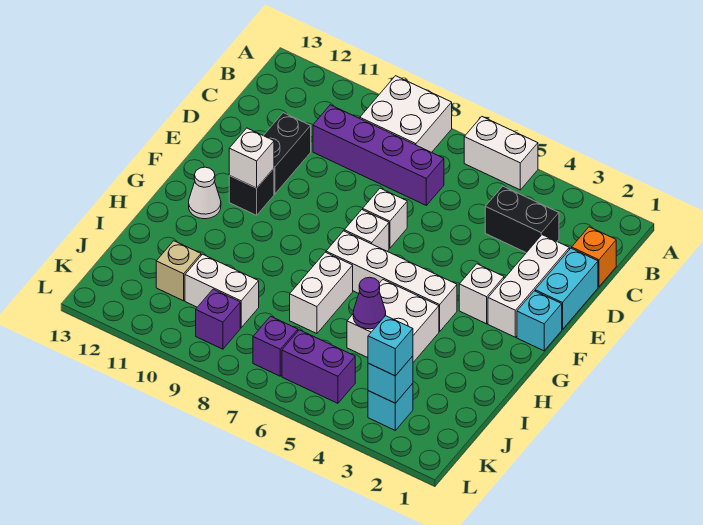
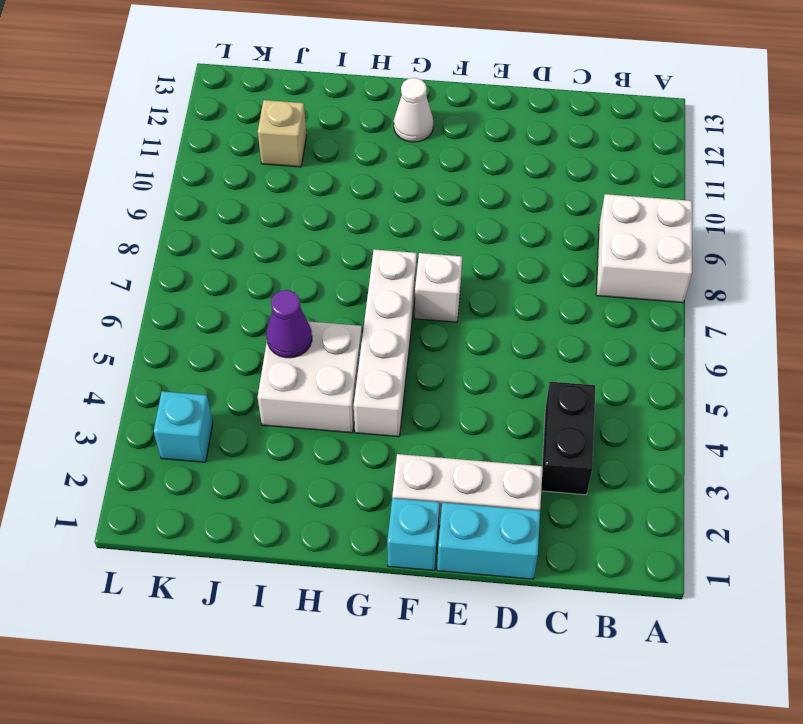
none -> white 1x2 brick [464,117,538,190]
none -> orange 1x1 brick [572,227,616,287]
none -> purple 1x4 brick [313,105,444,205]

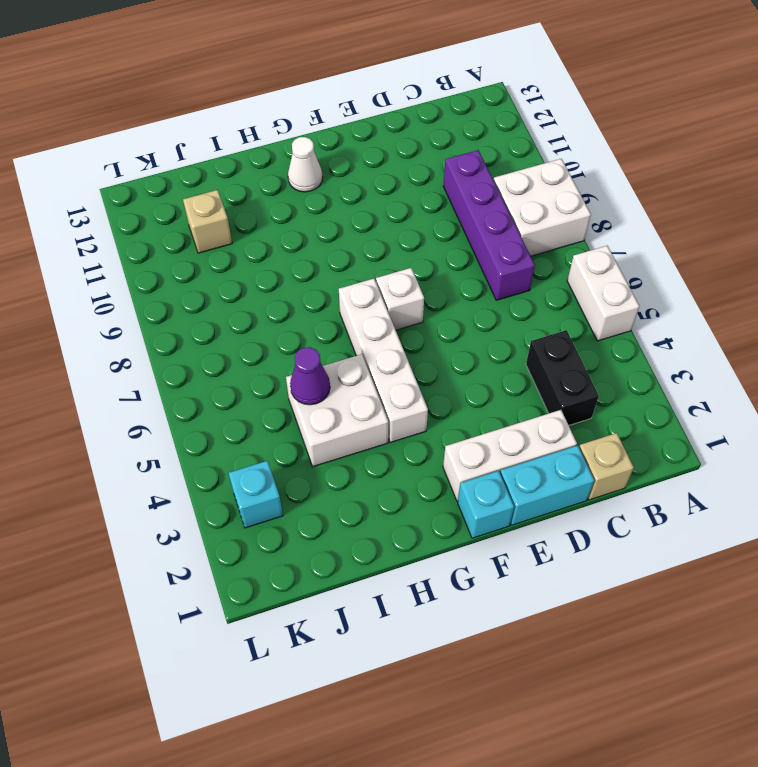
tan 1x1 brick [579,433,634,500] -> orange 1x1 brick [572,227,616,287]
none -> black 1x2 brick [264,113,311,194]
none -> white 1x1 brick [363,188,407,248]
none -> white 1x1 brick [459,264,504,324]

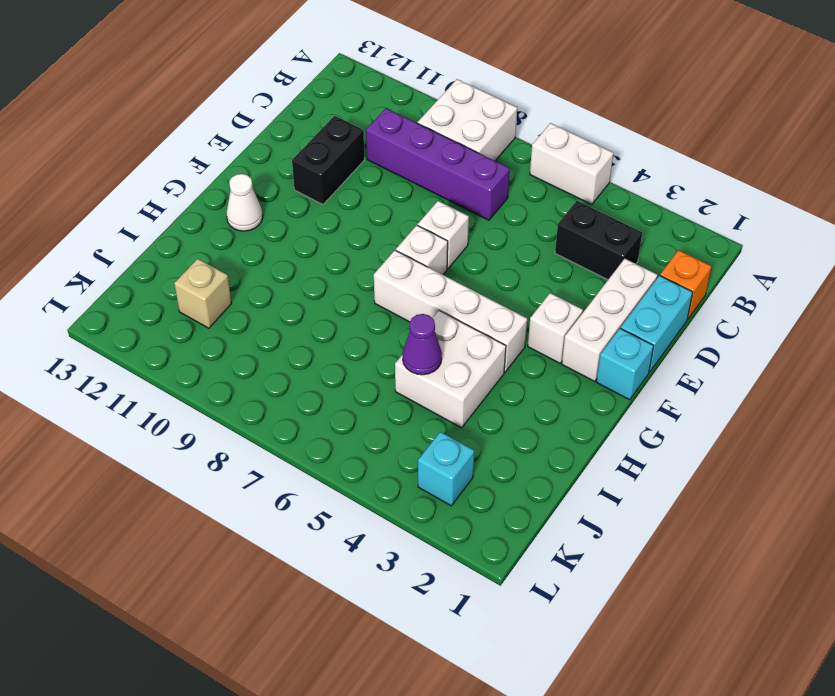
none -> black 1x1 brick [229,169,274,215]
none -> white 1x2 brick [290,252,353,334]
none -> white 1x2 brick [185,254,259,328]

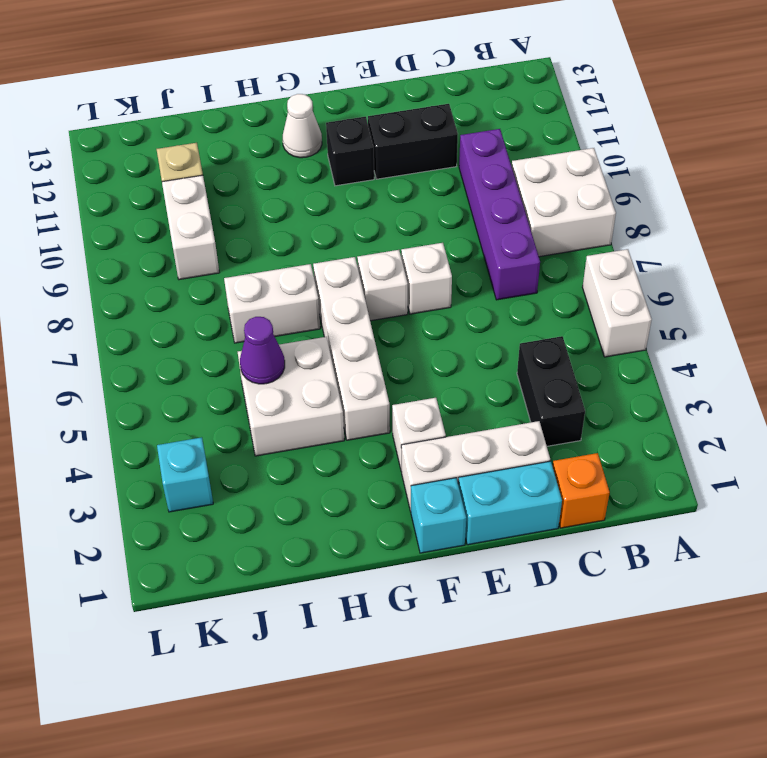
none -> purple 1x2 brick [282,330,355,403]
none -> purple 1x1 brick [253,316,298,376]
none -> purple 1x1 brick [196,289,240,349]

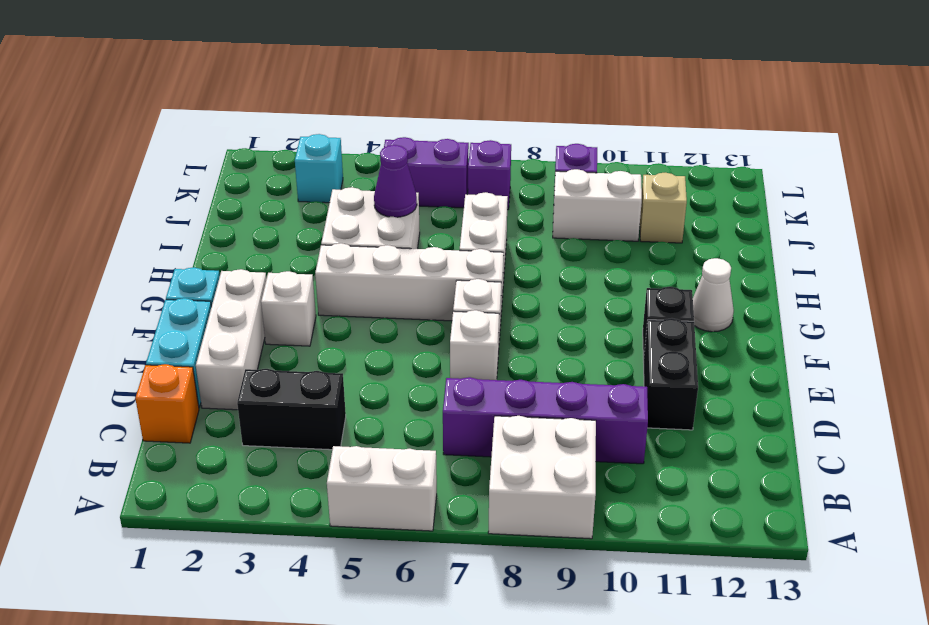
none -> white 1x1 brick [229,128,274,188]
none -> cyan 1x1 brick [368,356,413,403]
none -> cyan 1x1 brick [368,316,413,376]

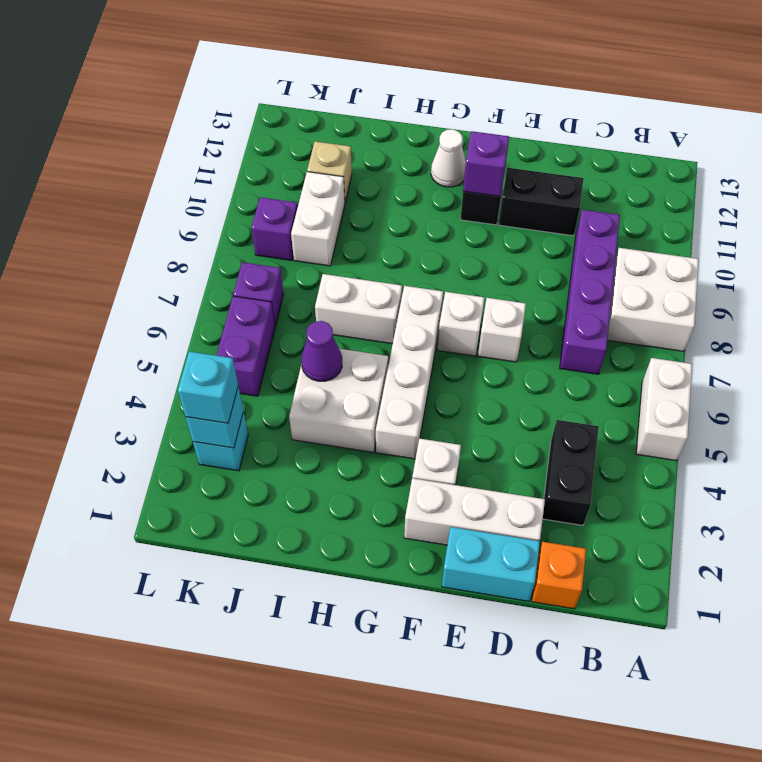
purple 1x1 brick [463,131,509,196] -> white 1x1 brick [229,128,274,188]
none -> cyan 1x1 brick [517,291,562,351]

